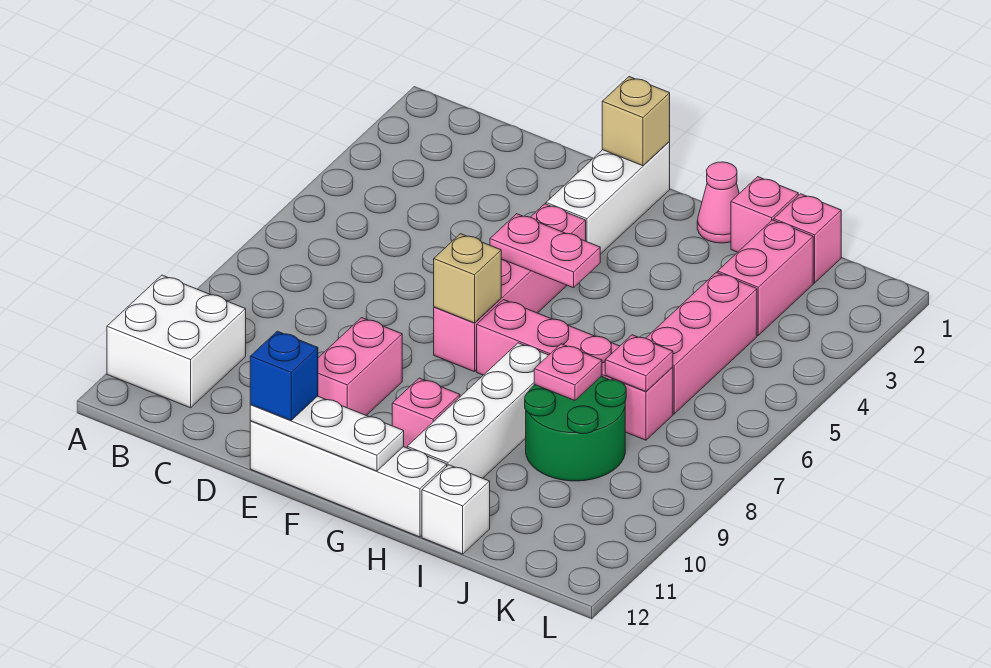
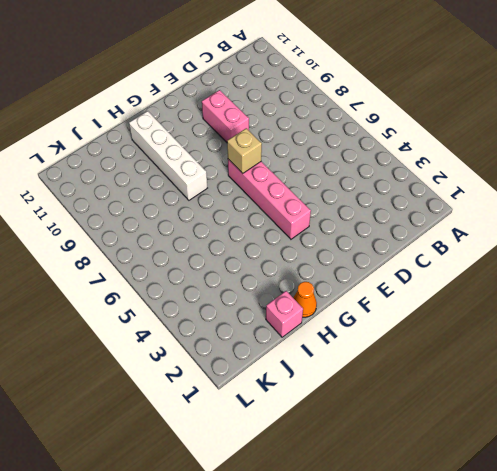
orange 1x1 cone [293,282,317,317] -> pink 1x1 cone [697,162,739,243]
none -> white 2x2 brick [107,275,246,408]
none -> white 1x4 brick [250,421,447,537]
none -> white 1x3 brick [546,142,670,254]

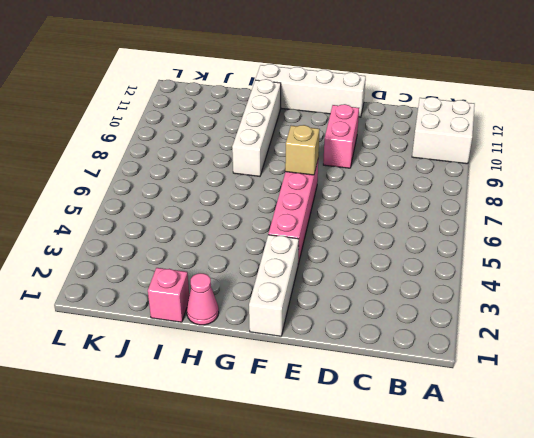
none -> pink 1x4 brick [477,300,673,440]
none -> pink 1x1 brick [392,378,460,448]
none -> green 2x2 round brick [525,376,626,481]

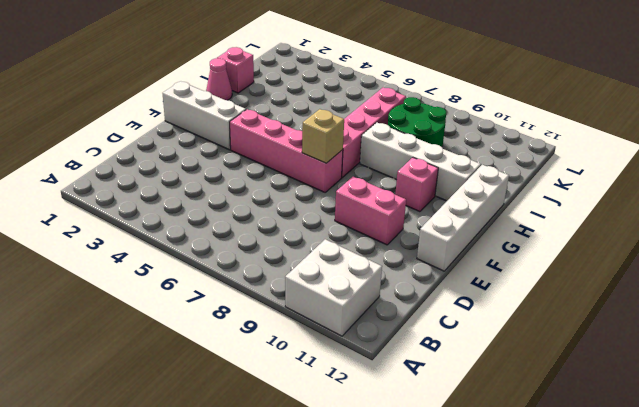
none -> white 1x1 brick [422,465,490,554]
none -> pink 1x1 brick [774,194,841,283]
none -> pink 1x2 brick [718,220,813,335]

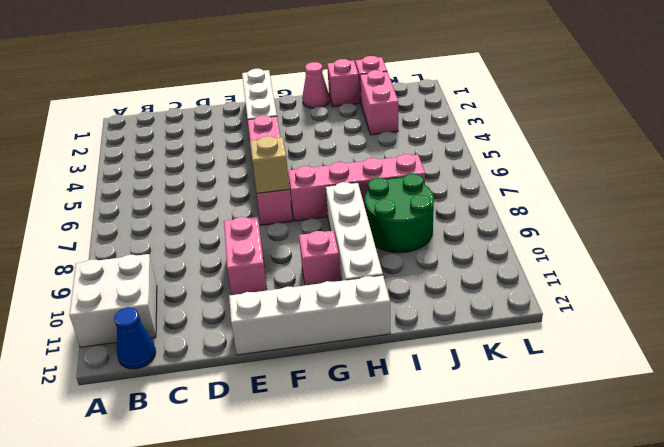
blue 1x1 cone [114,308,156,369] -> none
none -> white 1x1 brick [422,465,490,554]
none -> pink 1x3 brick [646,272,757,414]
none -> white 1x3 plate [250,396,404,471]

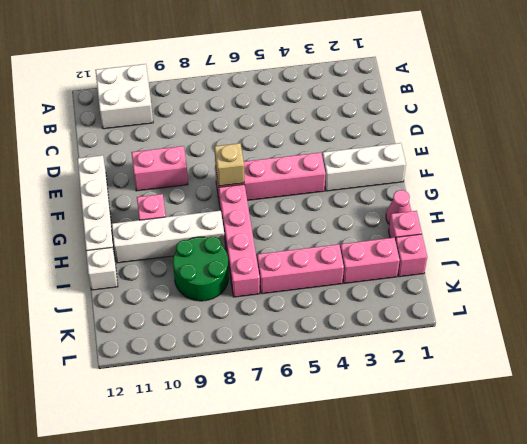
none -> white 1x3 plate [250,396,404,471]
none -> tan 1x1 brick [602,77,670,166]
none -> pink 1x2 plate [490,214,600,288]

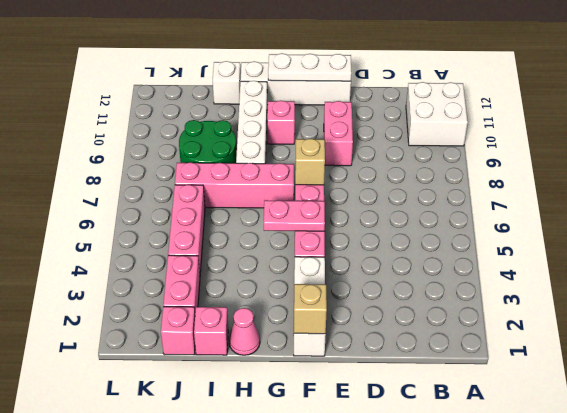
none -> pink 1x1 plate [534,344,602,401]
none -> pink 1x1 plate [605,335,673,391]
none -> blue 1x1 brick [250,331,318,420]

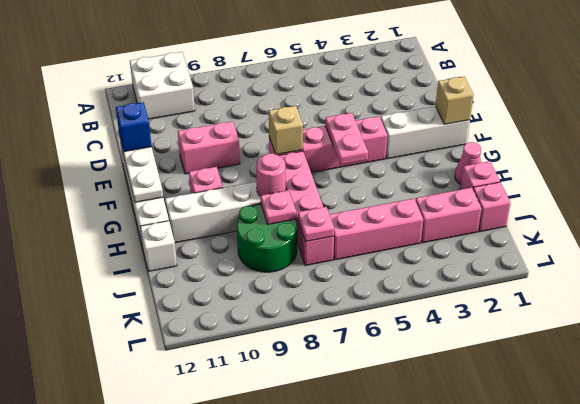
pink 1x1 round brick [256,154,286,196] -> none

